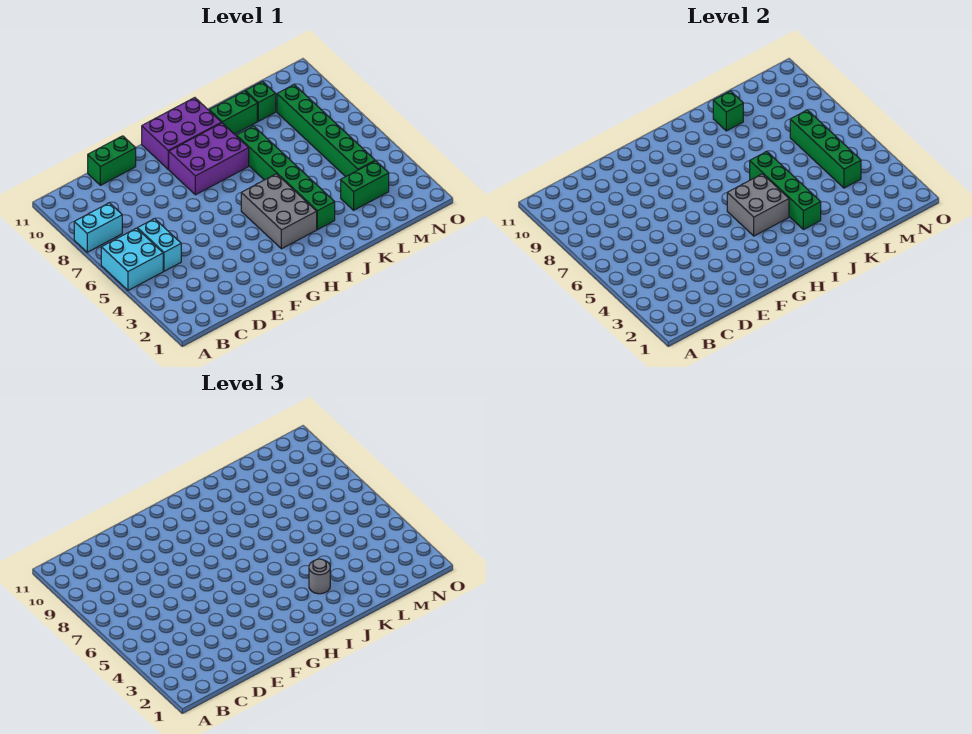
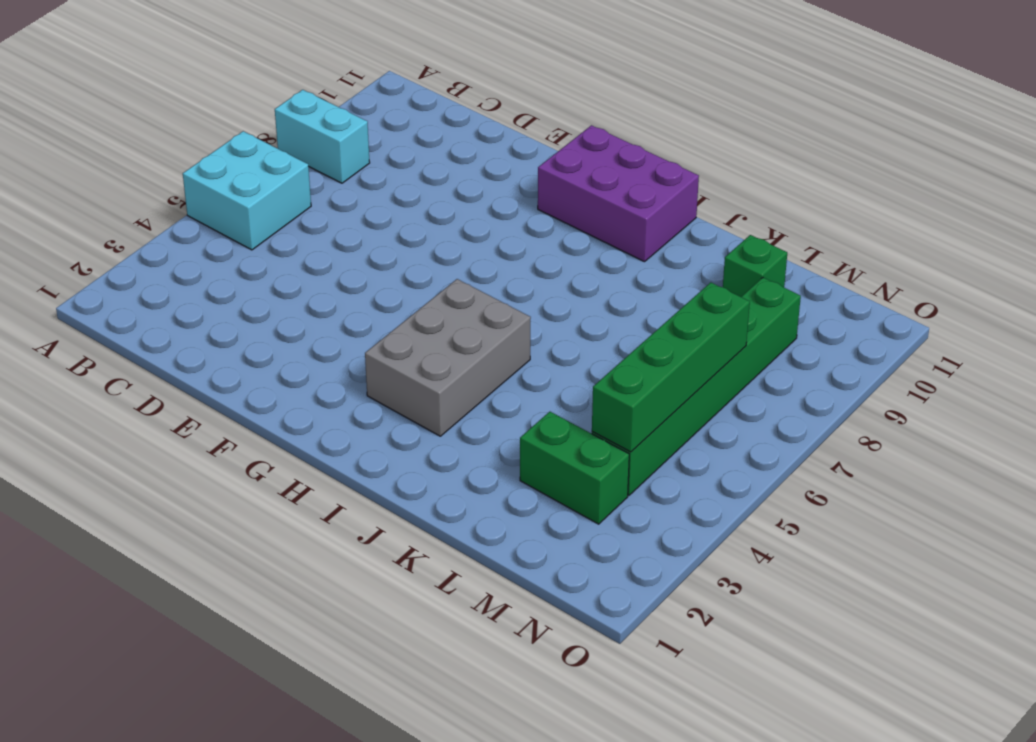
none -> cyan 1x2 brick [137,219,181,271]
none -> green 1x2 brick [88,136,136,185]
none -> purple 2x3 brick [169,123,249,195]

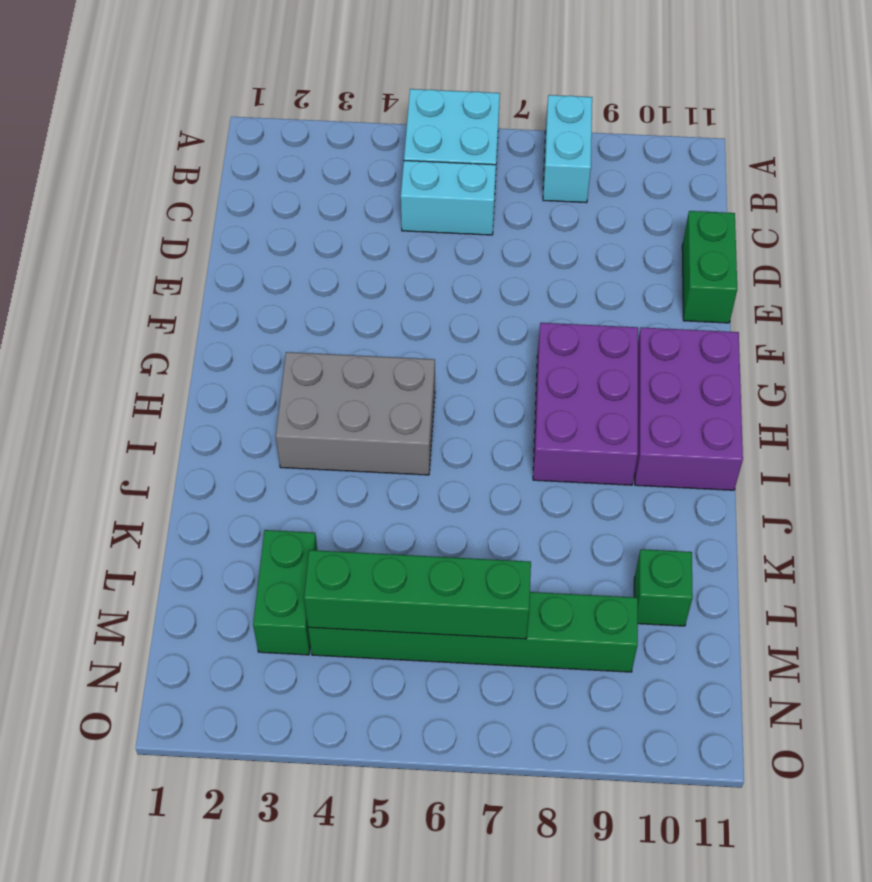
none -> green 1x6 brick [237,126,335,230]
none -> green 1x2 brick [209,91,257,134]
none -> grey 2x2 brick [727,174,789,236]

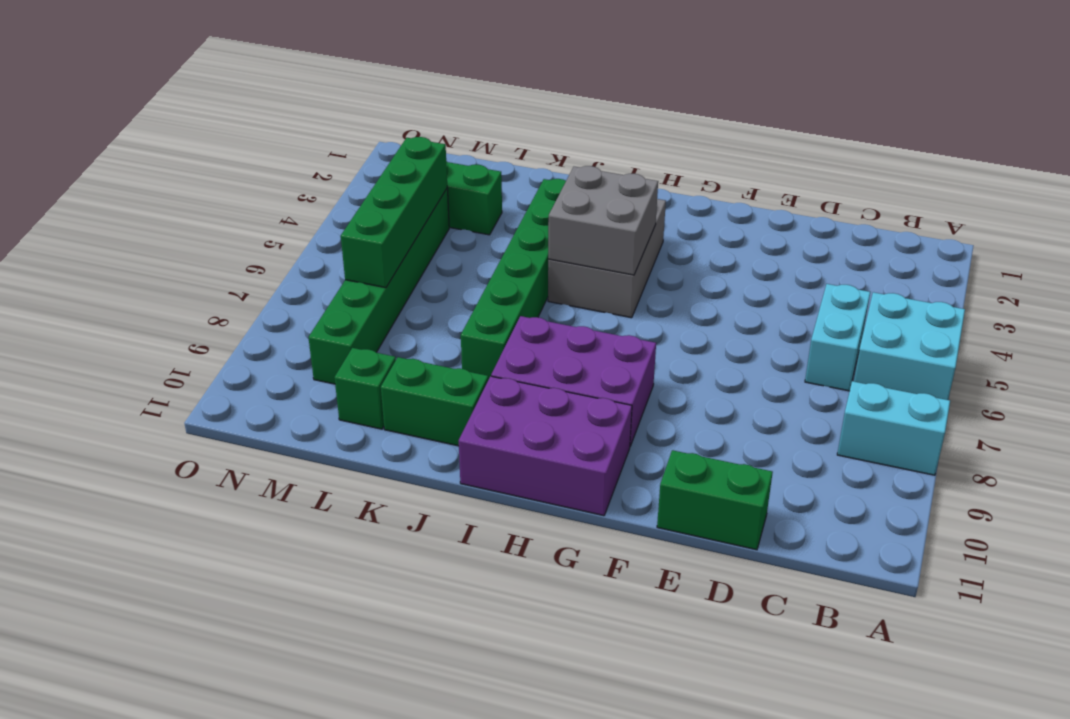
none -> green 1x4 brick [750,151,821,230]
none -> green 1x1 brick [713,91,743,131]
none -> grey 1x1 round brick [309,559,330,594]

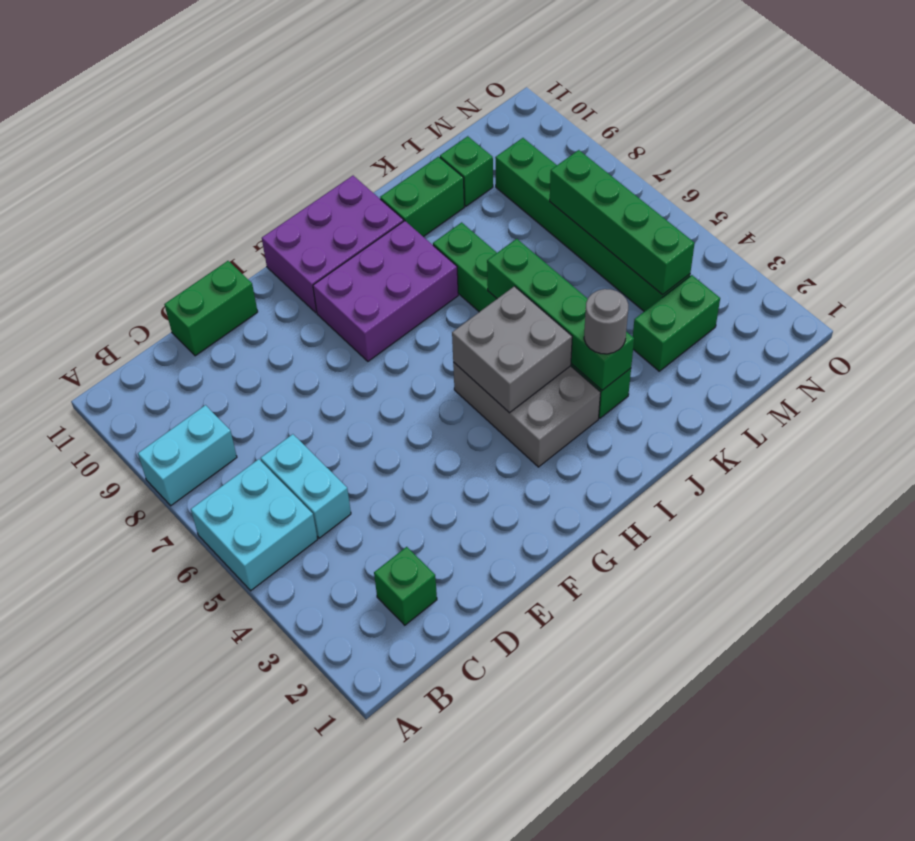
green 1x1 brick [374,547,437,625] -> green 1x1 brick moved to [713,91,743,131]

